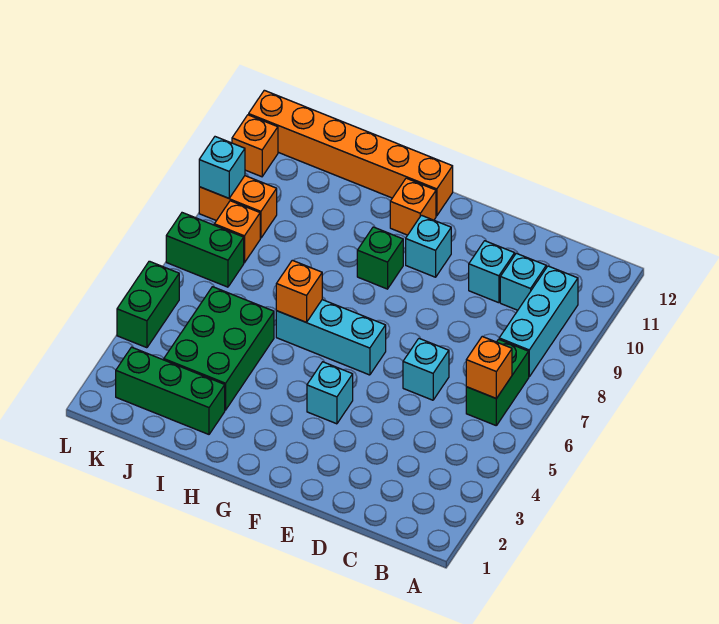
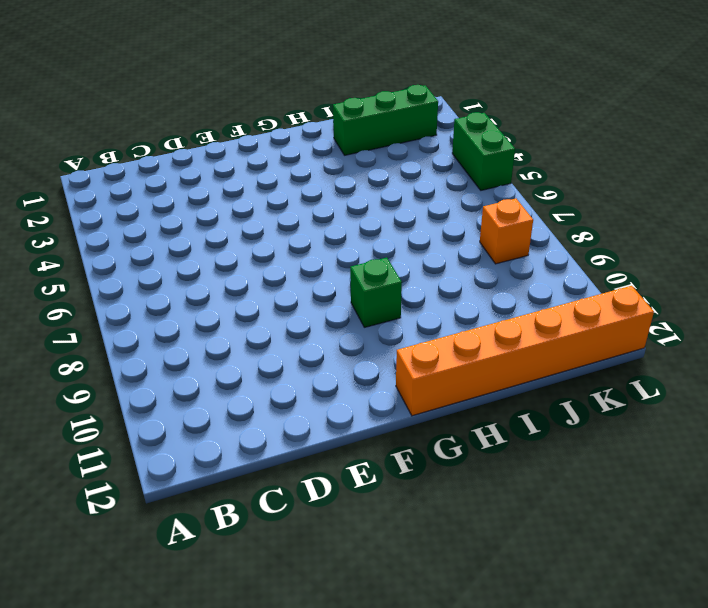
none -> green 1x2 brick [466,339,529,425]
none -> cyan 1x3 brick [499,266,578,377]
none -> cyan 1x1 brick [500,253,546,310]

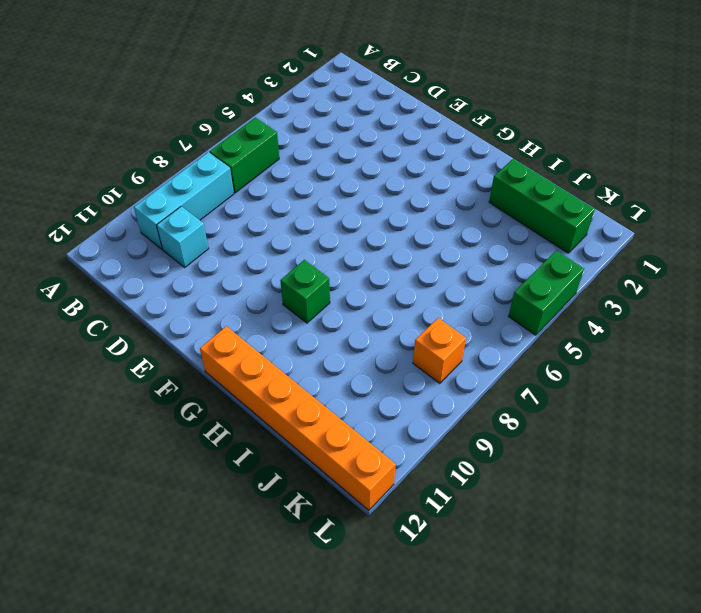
none -> cyan 1x1 brick [403,339,449,400]
none -> cyan 1x1 brick [469,241,515,303]
none -> cyan 1x1 brick [307,362,353,424]

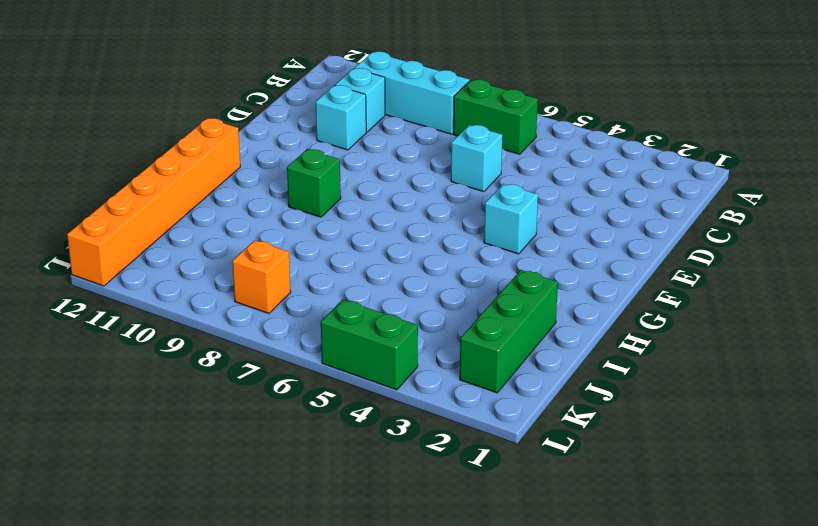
none -> cyan 1x3 brick [276,300,386,375]
none -> cyan 1x1 brick [406,215,451,277]
none -> orange 1x1 brick [390,178,436,235]

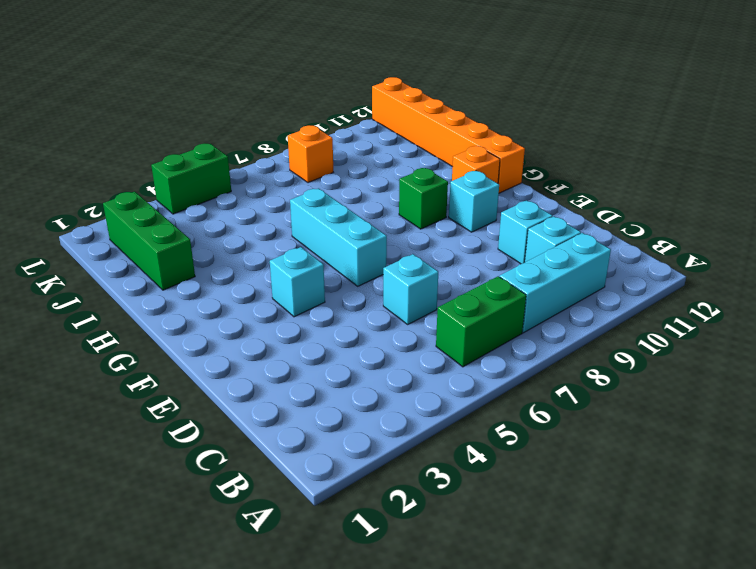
none -> green 2x3 brick [164,287,274,410]
none -> green 1x2 brick [166,213,244,287]
none -> orange 1x2 brick [199,176,277,238]

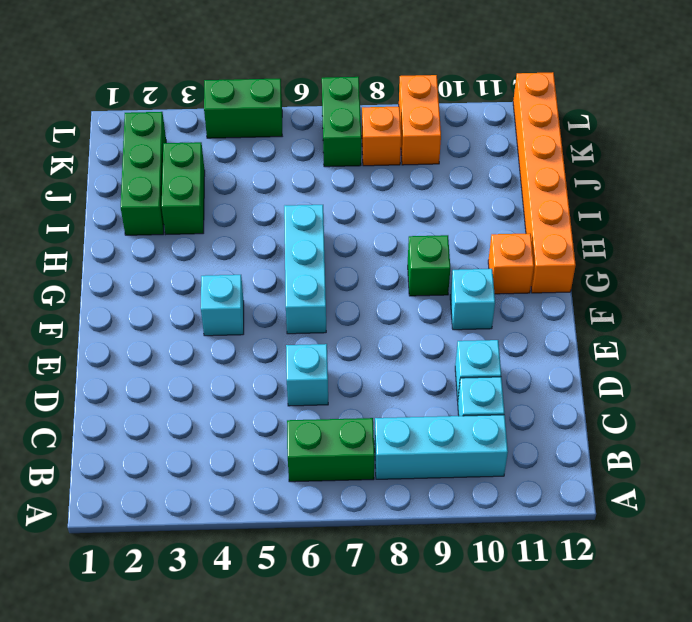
green 1x2 brick [162,142,205,234] -> green 2x3 brick [164,287,274,410]
none -> orange 1x1 brick [232,115,278,177]
none -> orange 1x1 brick [466,337,512,398]
none -> orange 1x1 brick [276,260,322,322]

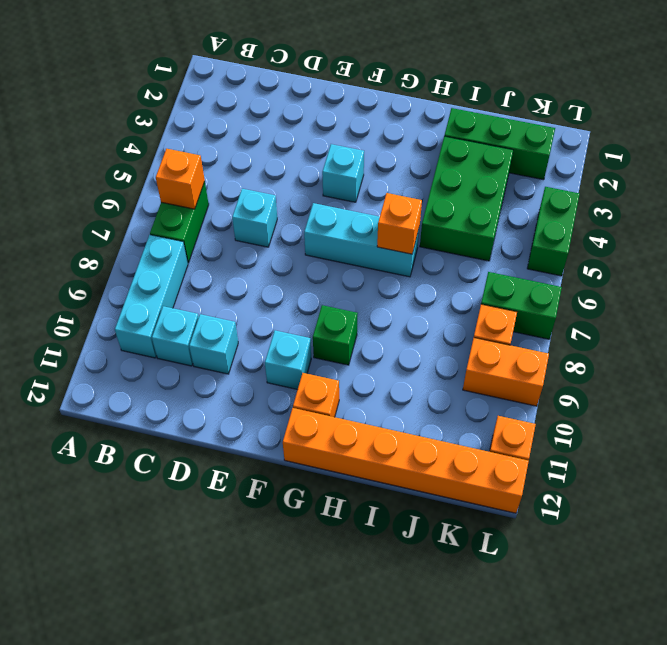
none -> cyan 1x1 brick [199,137,245,198]

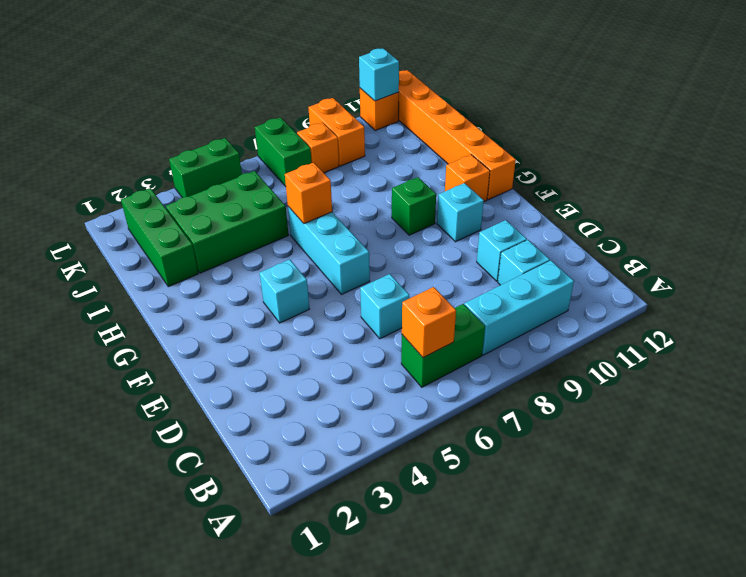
cyan 1x1 brick [359,48,399,101] -> cyan 1x1 brick moved to [199,137,245,198]

